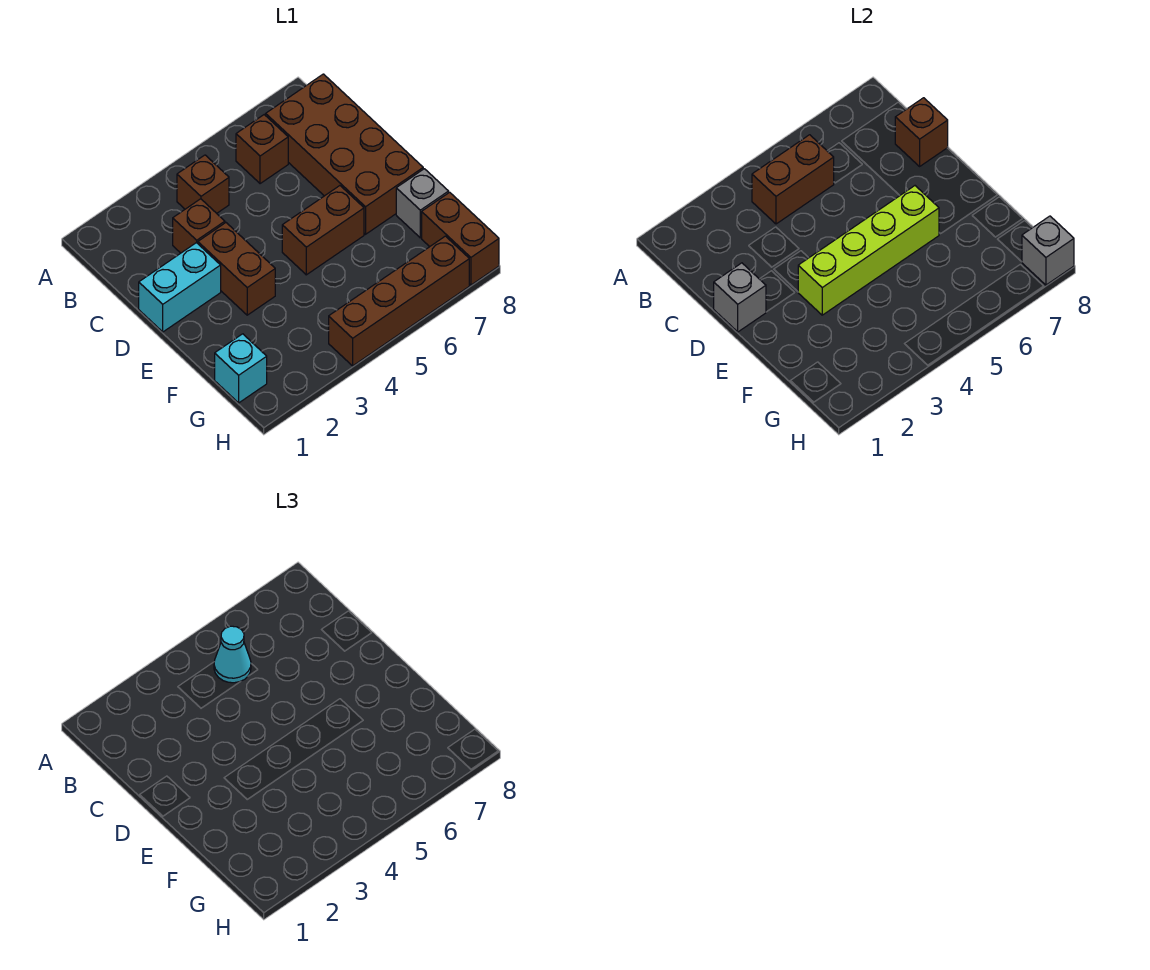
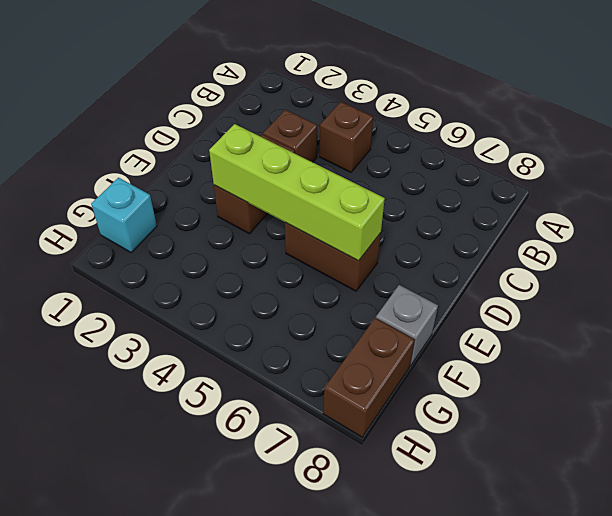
none -> brown 1x1 brick [236,115,288,184]
none -> brown 2x4 brick [266,74,423,234]
none -> cyan 1x2 brick [139,243,221,332]

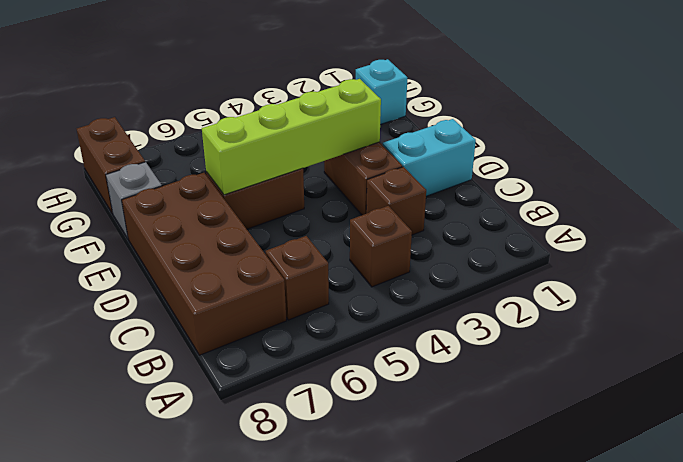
none -> brown 1x4 brick [329,236,469,366]
none -> brown 1x2 brick [752,135,834,224]
none -> brown 1x1 brick [895,98,948,166]

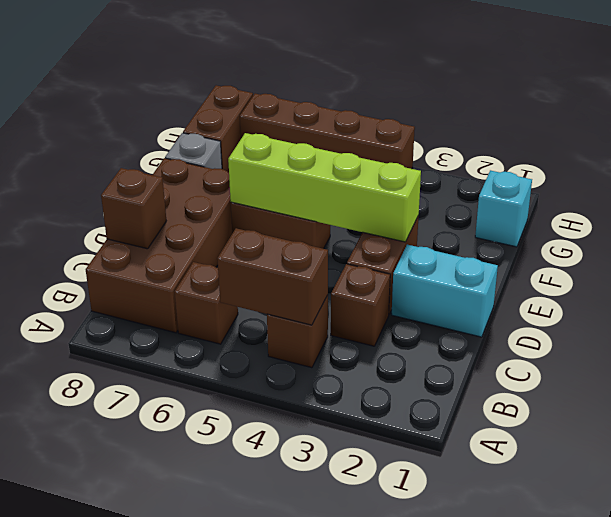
none -> grey 1x1 brick [714,263,766,332]
none -> grey 1x1 brick [1022,216,1074,285]
none -> cyan 1x1 cone [214,626,251,683]

